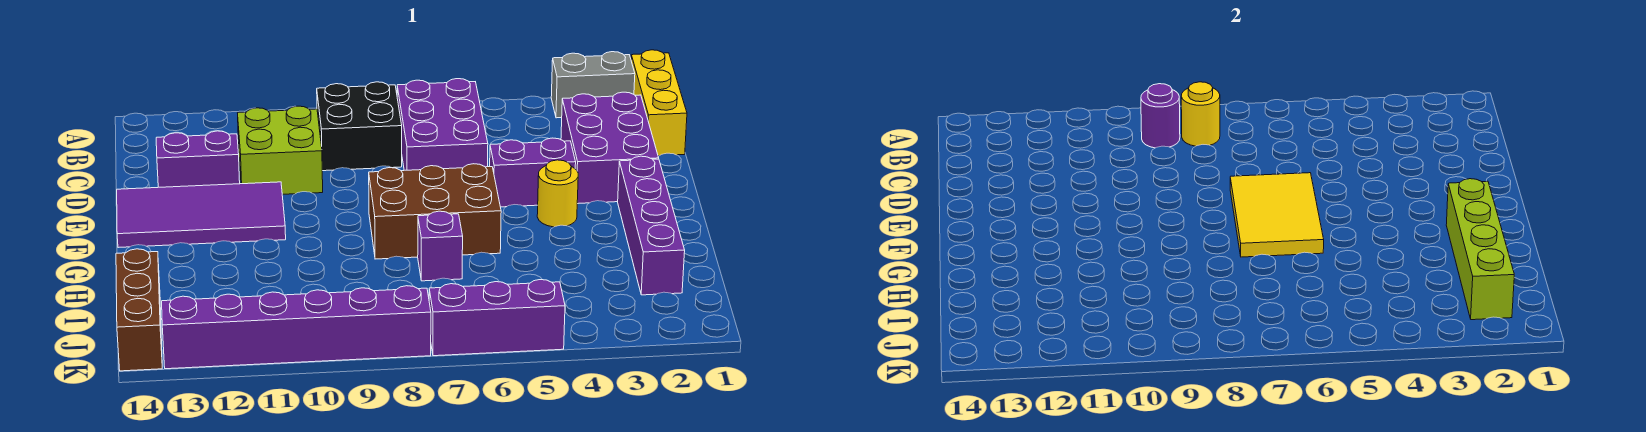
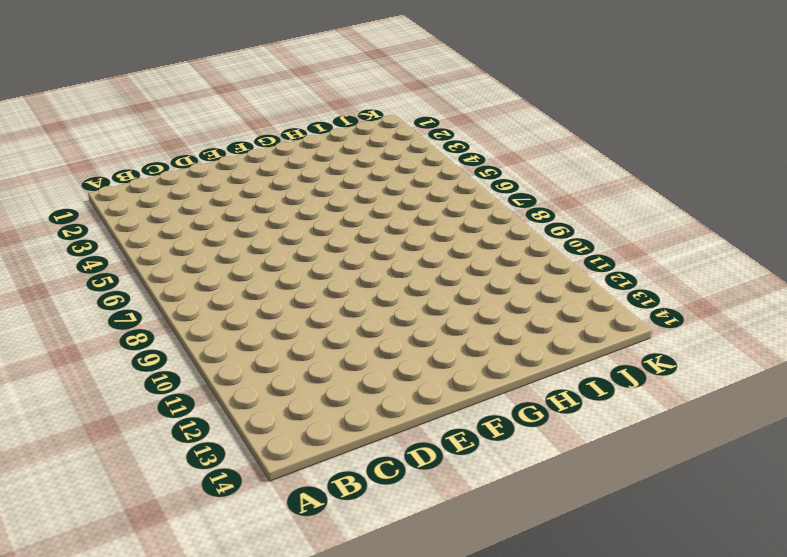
none -> yellow 1x3 brick [631,50,687,156]
none -> grey 1x2 brick [551,52,635,118]
none -> purple 2x3 brick [397,79,488,170]

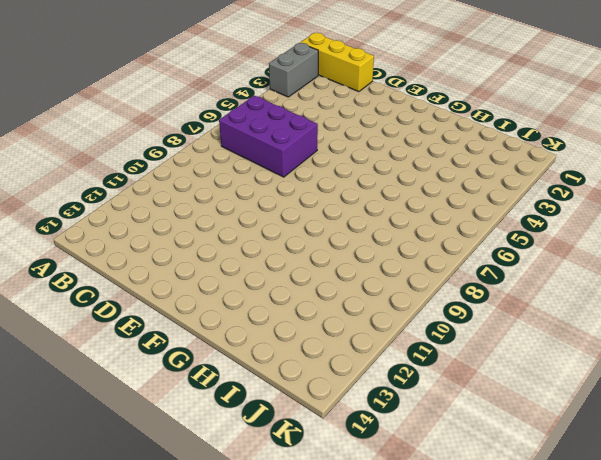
none -> black 2x2 brick [317,82,402,171]
none -> purple 2x3 brick [561,92,659,204]
none -> lime 2x2 brick [238,106,323,194]

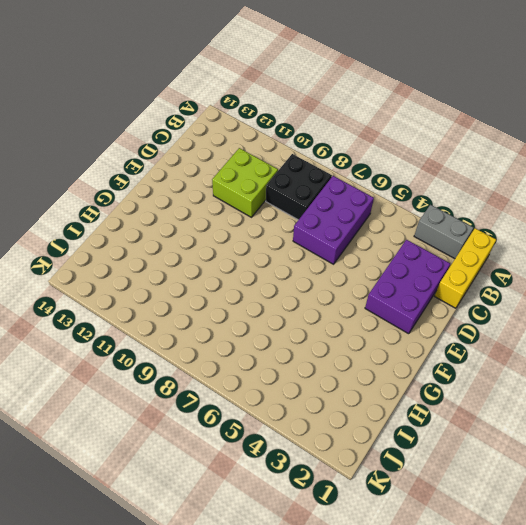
none -> purple 1x2 brick [156,131,240,187]
none -> purple 1x2 brick [490,138,576,207]
none -> purple 2x4 tile [117,182,286,248]

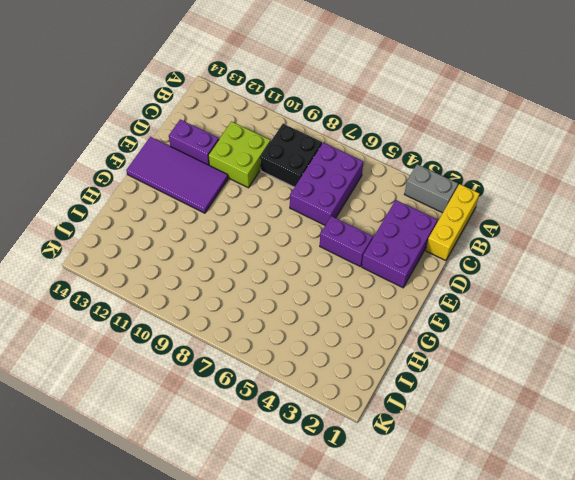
none -> purple 1x4 brick [618,156,685,295]
none -> yellow 1x1 round brick [537,160,578,227]
none -> brown 2x3 brick [369,164,501,259]

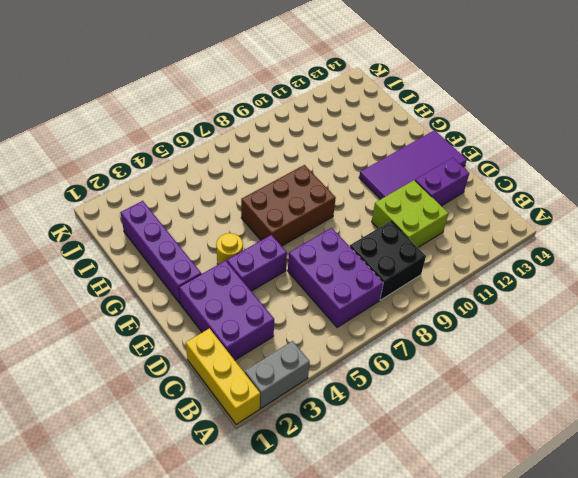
none -> purple 1x1 brick [418,211,463,281]
none -> brown 1x3 brick [116,249,162,371]
none -> purple 1x3 brick [429,280,565,356]

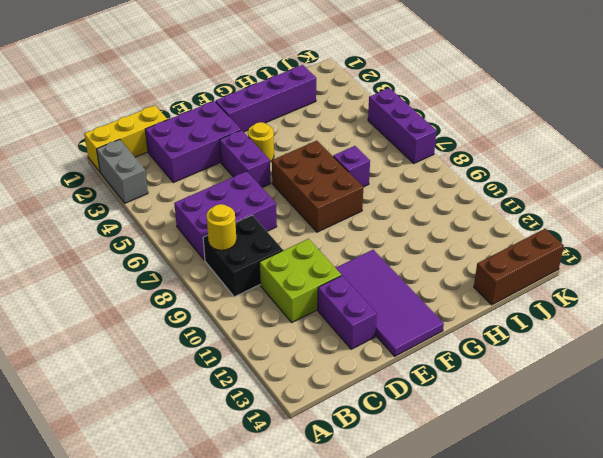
none -> purple 1x6 brick [162,286,431,369]
none -> purple 1x1 round brick [1141,84,1180,148]
none -> yellow 2x3 tile [1230,173,1324,257]

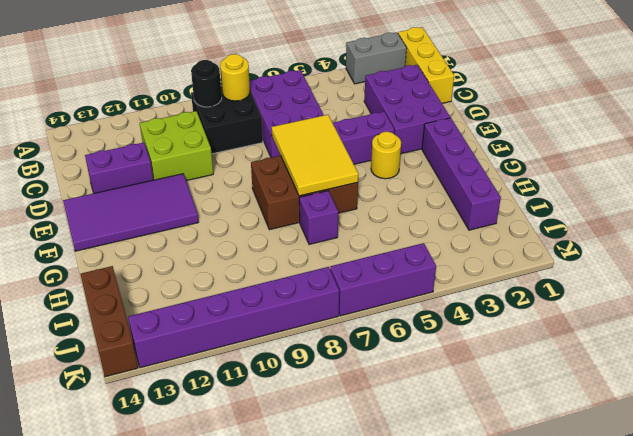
black 1x1 round brick [191,60,222,107] -> purple 1x1 round brick [1141,84,1180,148]
none -> lime 1x4 brick [1446,179,1514,320]

